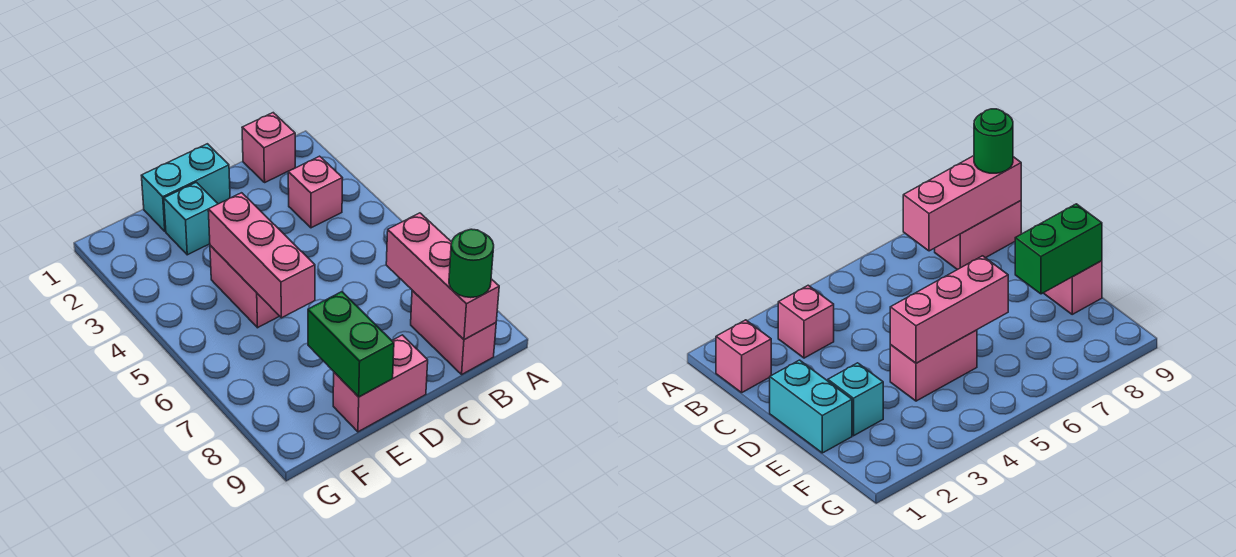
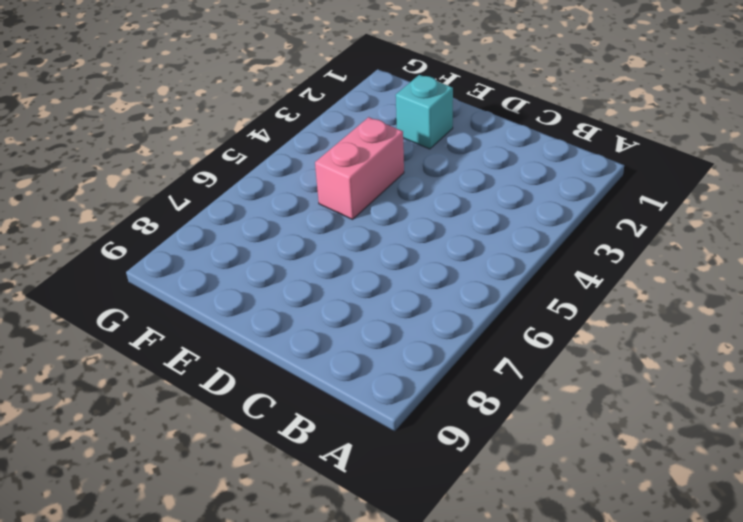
none -> pink 1x1 brick [242,113,295,182]
none -> pink 1x1 brick [288,156,343,228]

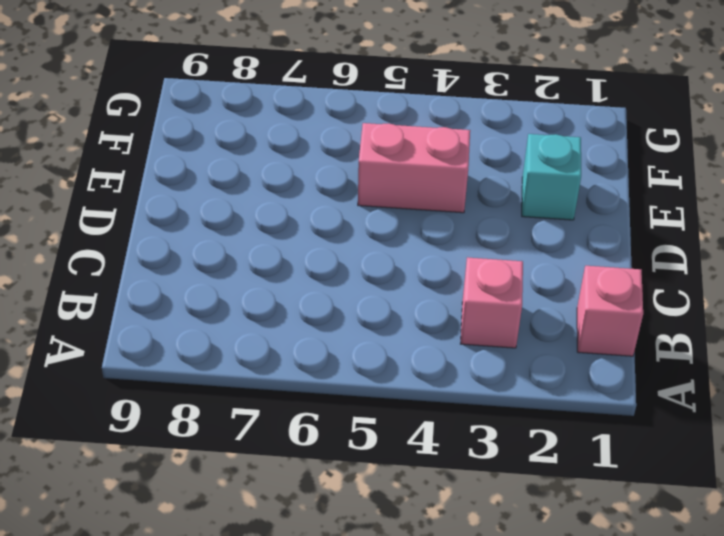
none -> pink 1x2 brick [411,291,496,374]
none -> cyan 1x2 brick [141,144,230,231]

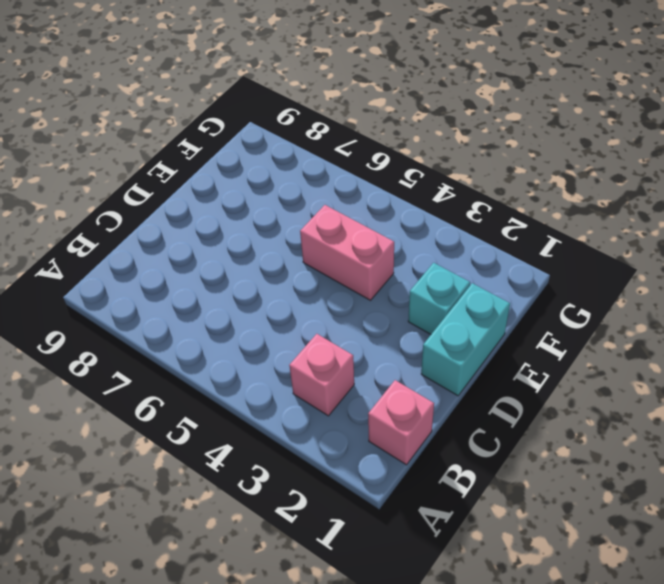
none -> pink 1x2 brick [411,291,496,374]
none -> pink 1x2 brick [333,335,428,432]

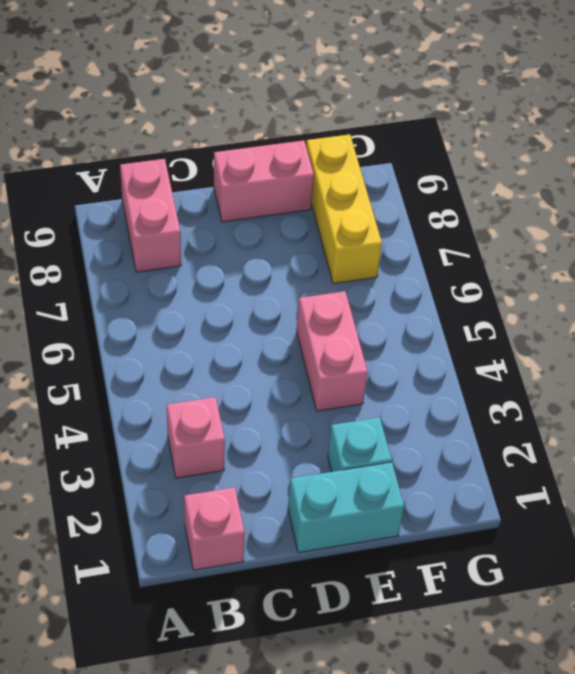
yellow 1x3 brick [306,134,382,284] -> none
none -> pink 1x3 brick [386,213,499,340]
none -> pink 1x3 brick [208,193,315,318]

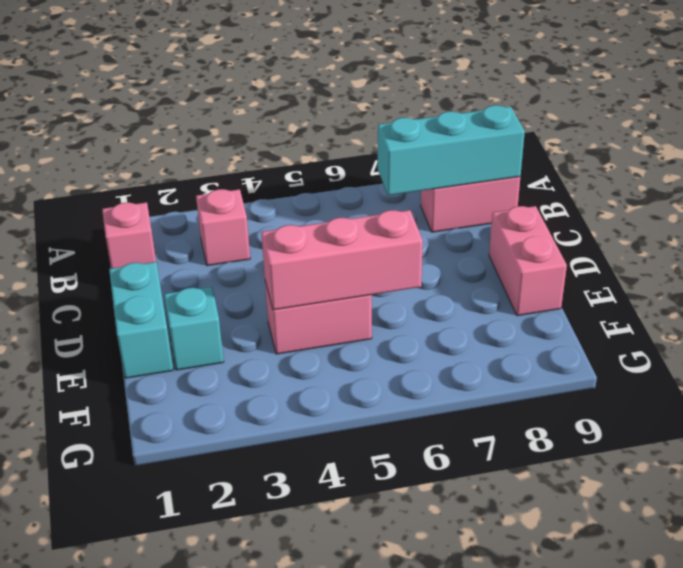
cyan 1x3 brick [378,105,525,195] -> pink 1x3 brick [386,213,499,340]
none -> green 1x2 brick [308,292,394,397]
none -> green 1x1 round brick [449,229,494,298]

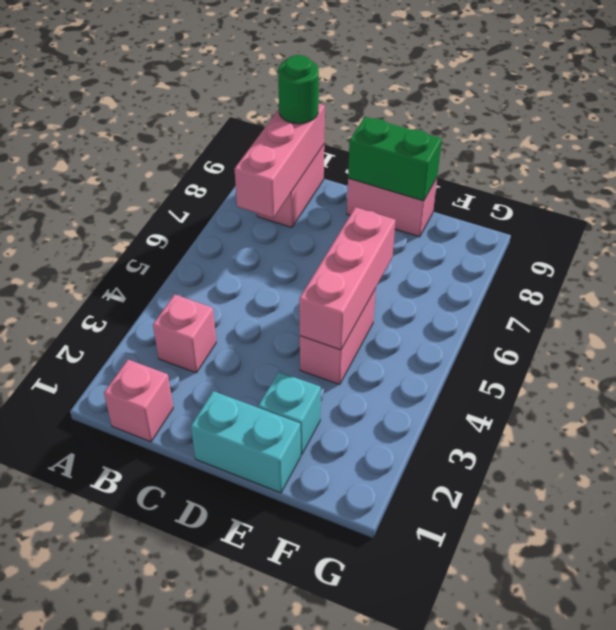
green 1x2 brick [348,117,442,201] -> green 1x2 brick turned to [308,292,394,397]

